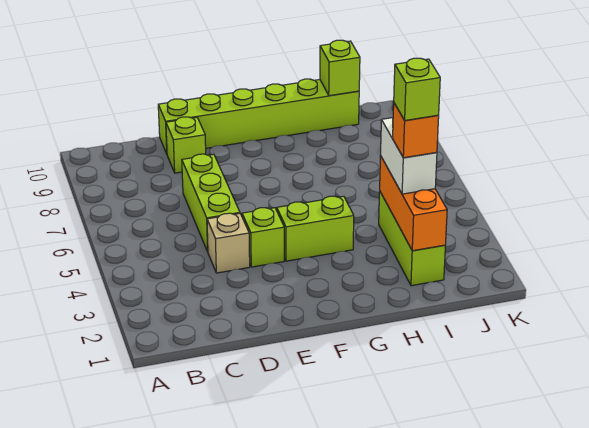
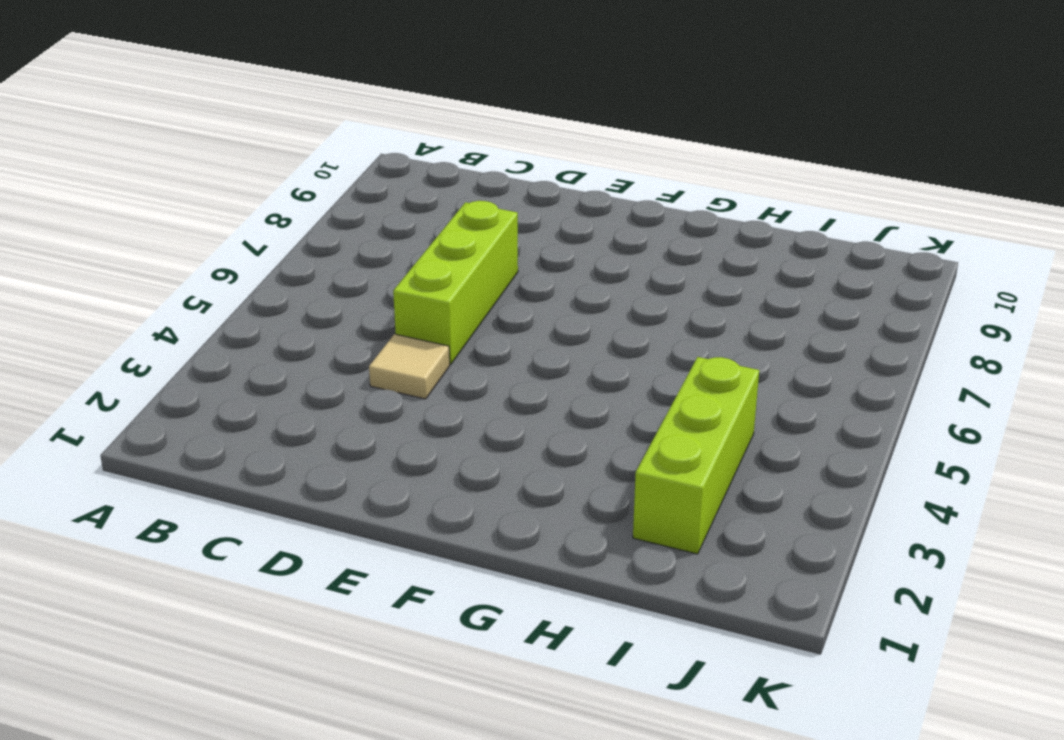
tan 1x1 tile [369,334,450,399] -> tan 1x1 brick [207,213,250,273]
none -> lime 1x1 brick [166,117,206,173]
none -> lime 1x6 brick [158,79,359,153]
none -> lime 1x1 brick [242,208,284,267]

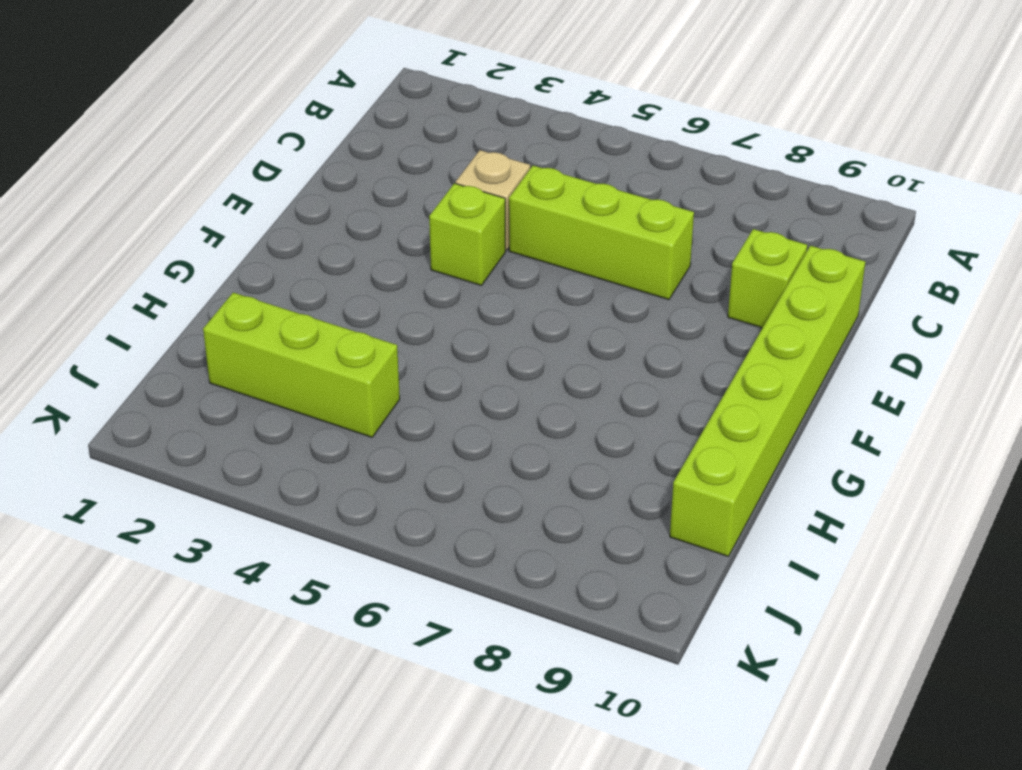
none -> lime 1x2 brick [277,196,354,261]
none -> orange 1x3 brick [380,156,447,251]
none -> lime 1x1 brick [320,40,360,96]

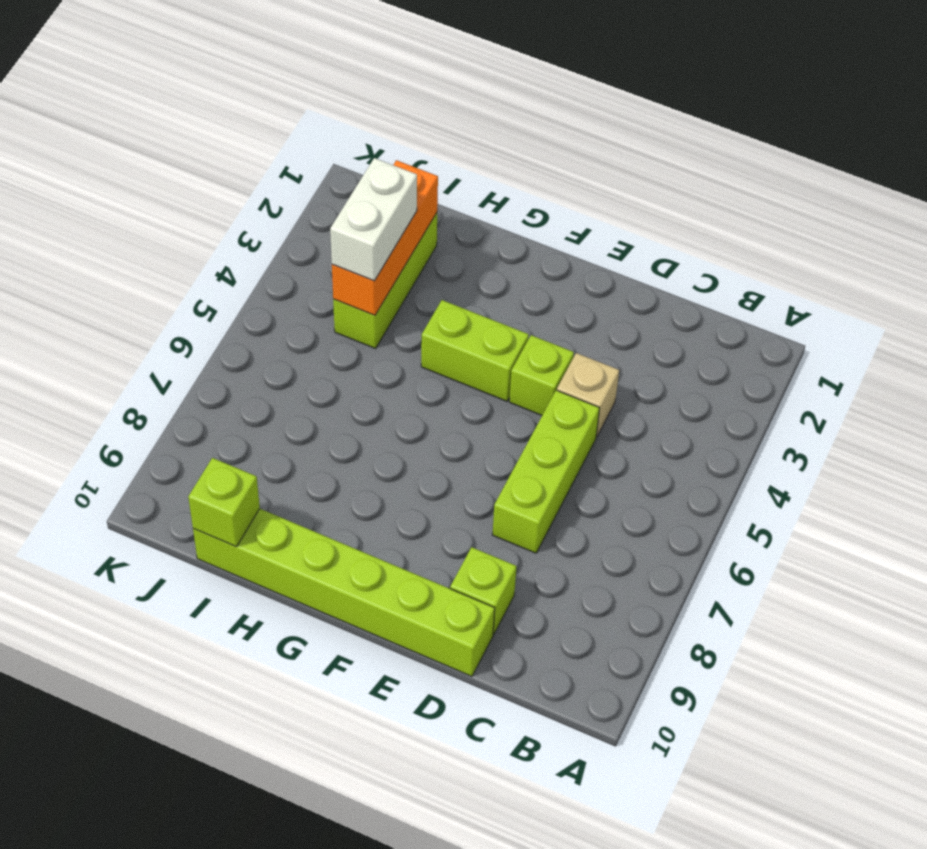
none -> orange 1x1 brick [393,103,439,158]
none -> lime 1x1 brick [394,58,440,120]

